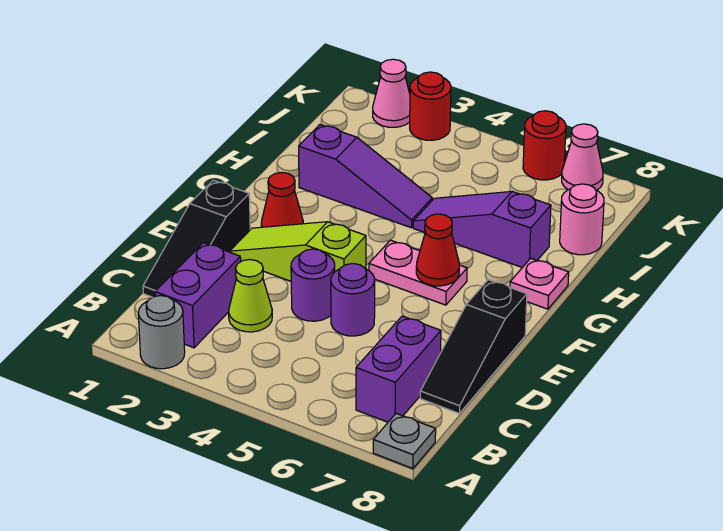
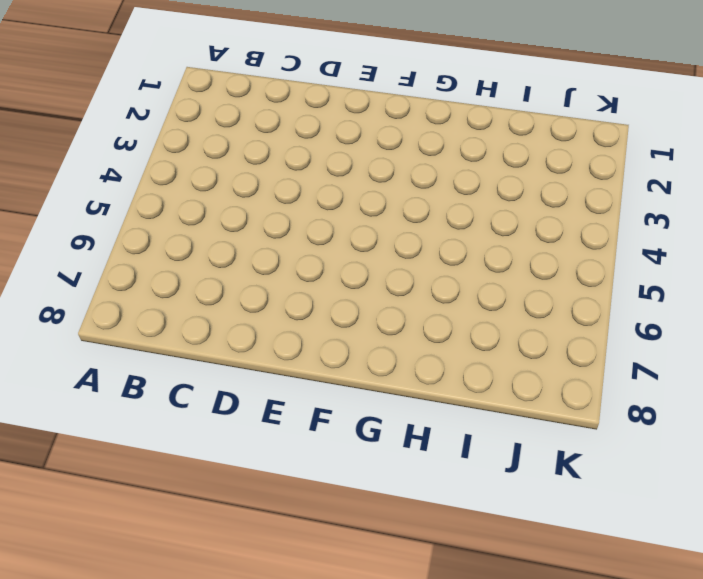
none -> grey 1x1 round brick [138,296,185,369]
none -> grey 1x1 plate [373,413,436,469]
none -> purple 1x2 brick [155,243,241,348]

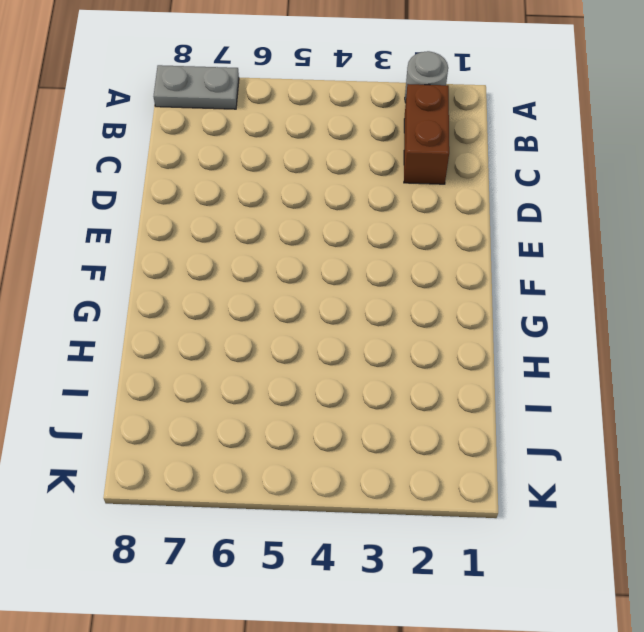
grey 1x2 plate [154,65,239,109] -> grey 1x1 plate [373,413,436,469]
brown 1x2 brick [404,84,449,184] -> purple 1x2 brick [155,243,241,348]
none -> purple 1x2 brick [356,316,441,422]
none -> black 1x3 slope [143,180,250,297]
none -> lime 1x1 cone [229,259,272,332]

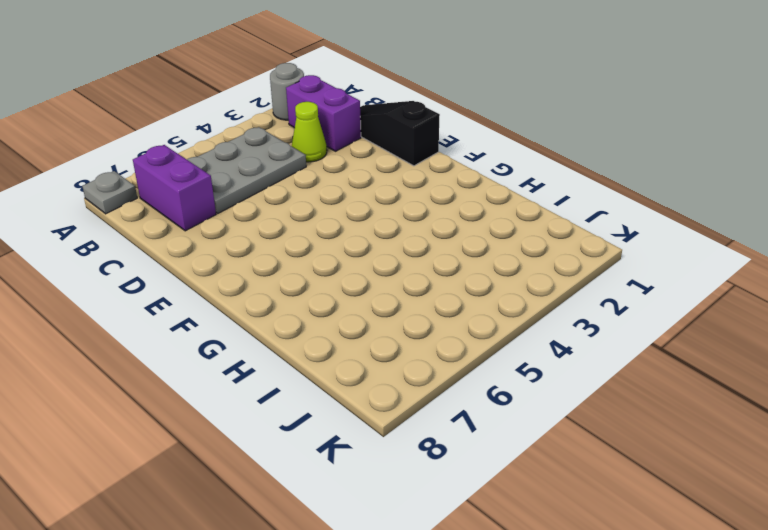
grey 2x3 plate [187,127,306,213] -> none
none -> black 1x3 slope [420,280,527,414]
none -> purple 1x1 round brick [291,249,335,321]
none -> purple 1x1 round brick [331,264,375,336]

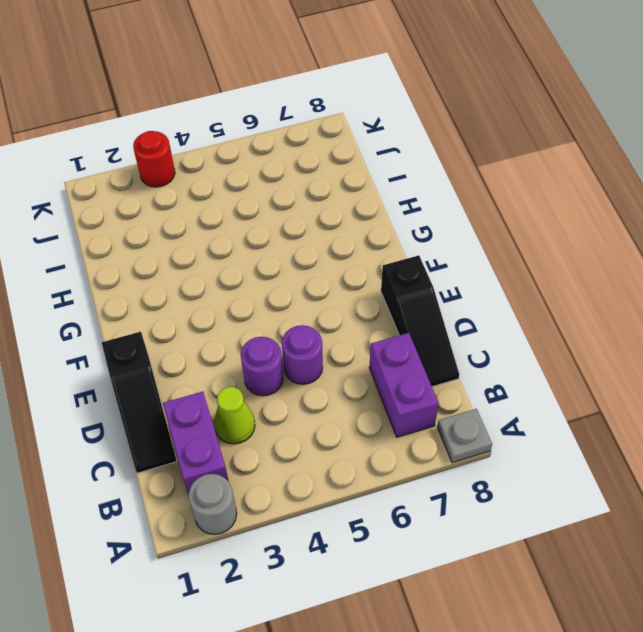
none -> lime 1x3 slope [230,222,366,281]
none -> red 1x1 cone [261,173,303,227]
none -> pink 1x2 plate [369,240,467,305]

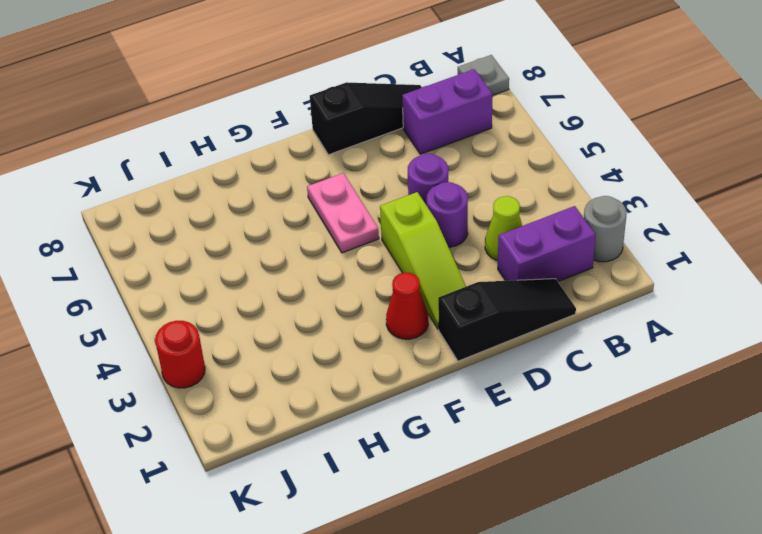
none -> pink 1x1 plate [510,258,569,309]
none -> purple 1x3 slope [299,125,432,228]
none -> purple 1x3 slope [413,192,551,268]

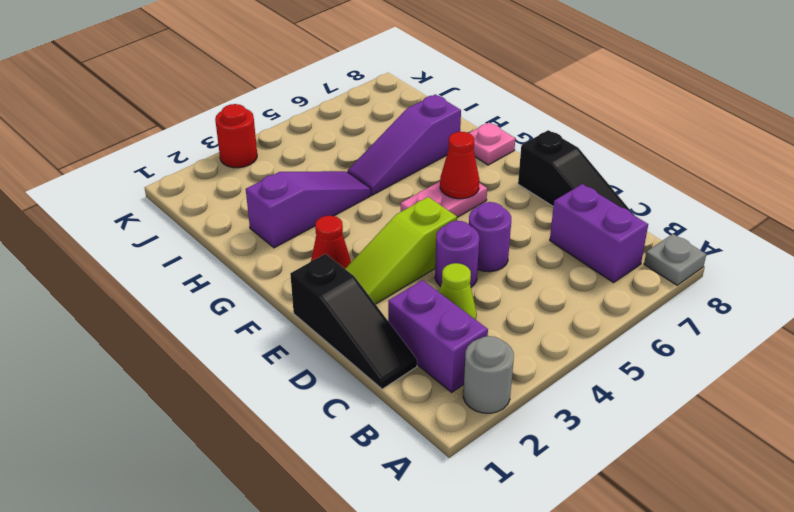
none -> pink 1x1 round brick [560,184,604,255]
none -> pink 1x1 cone [373,59,410,127]
none -> red 1x1 round brick [523,111,566,180]

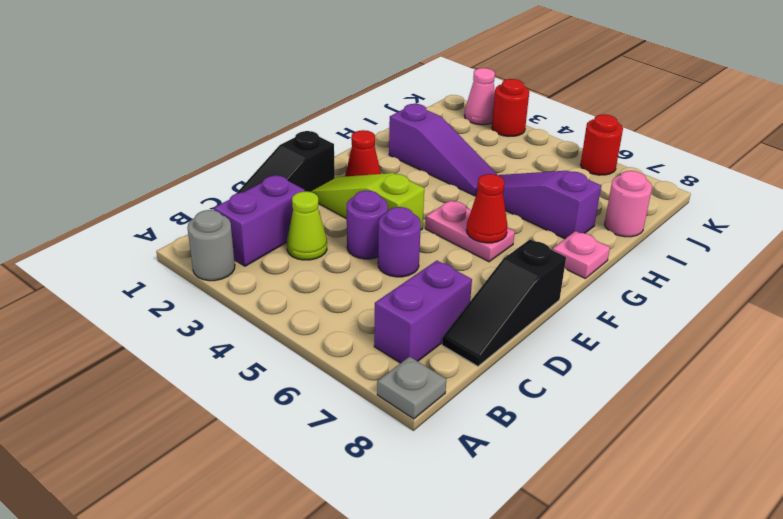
none -> pink 1x1 cone [562,124,603,190]

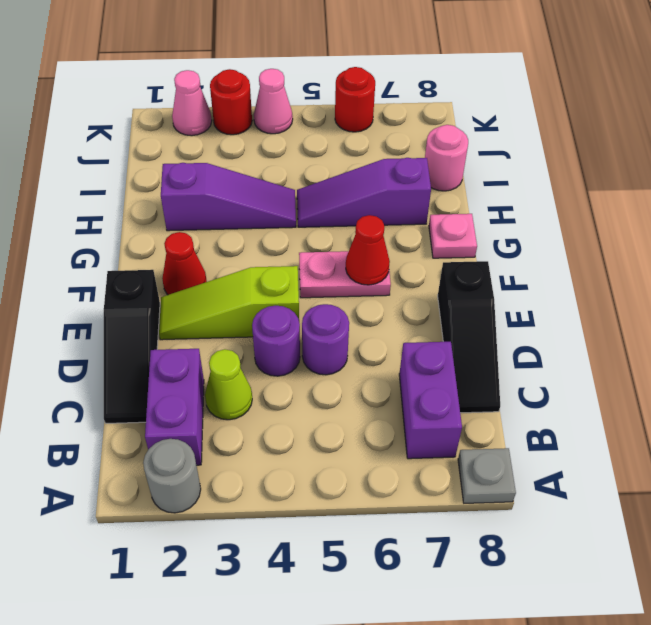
pink 1x1 cone [254,69,293,134] -> pink 1x1 cone moved to [562,124,603,190]

